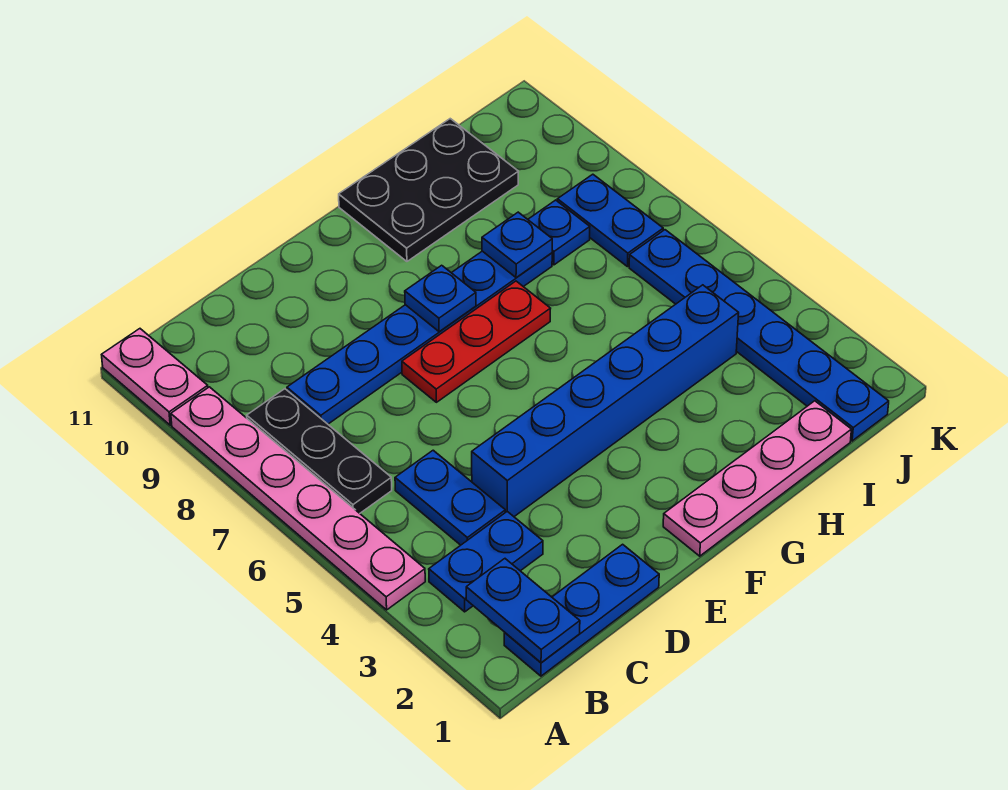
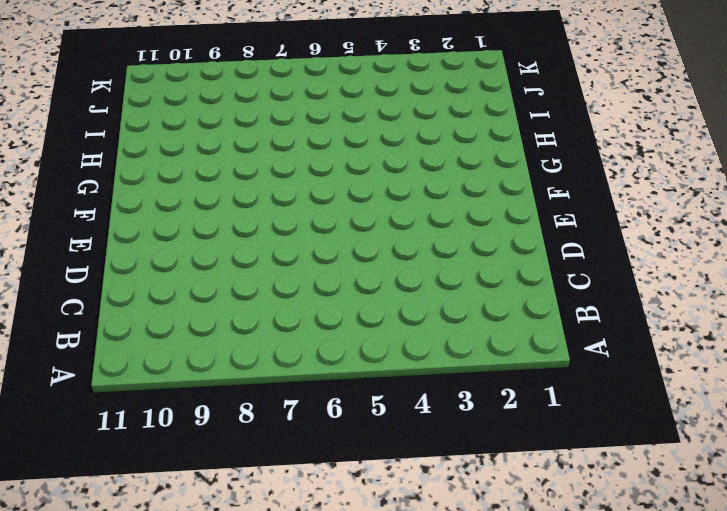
none -> pink 1x6 plate [171,387,425,610]
none -> pink 1x2 plate [102,329,208,425]
none -> blue 1x3 plate [504,544,659,676]

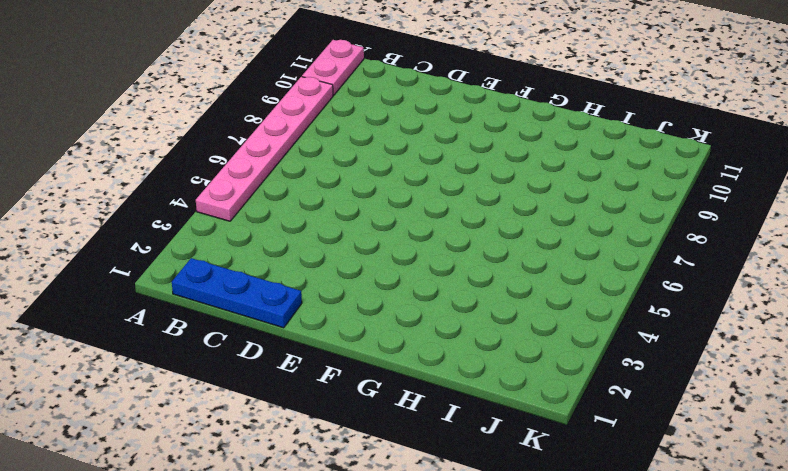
none -> blue 1x2 plate [429,512,543,612]
none -> black 1x3 plate [247,389,392,513]
none -> blue 1x2 plate [395,450,505,545]

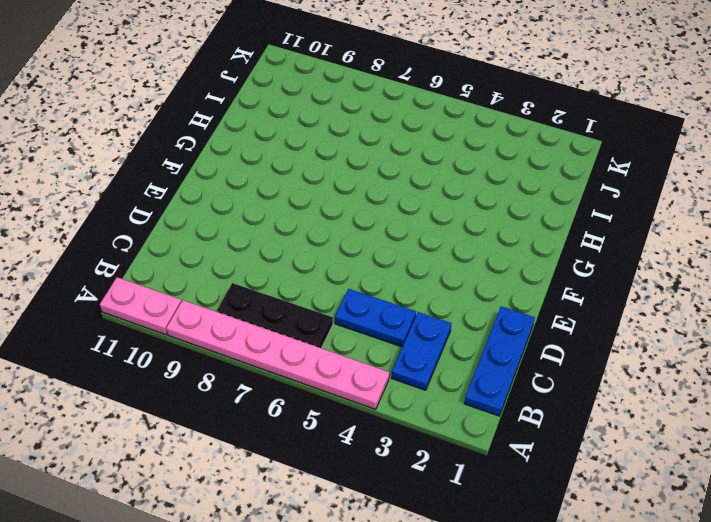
none -> blue 1x6 plate [287,251,552,424]
none -> blue 1x6 brick [472,285,739,516]
none -> red 1x3 plate [402,281,551,402]

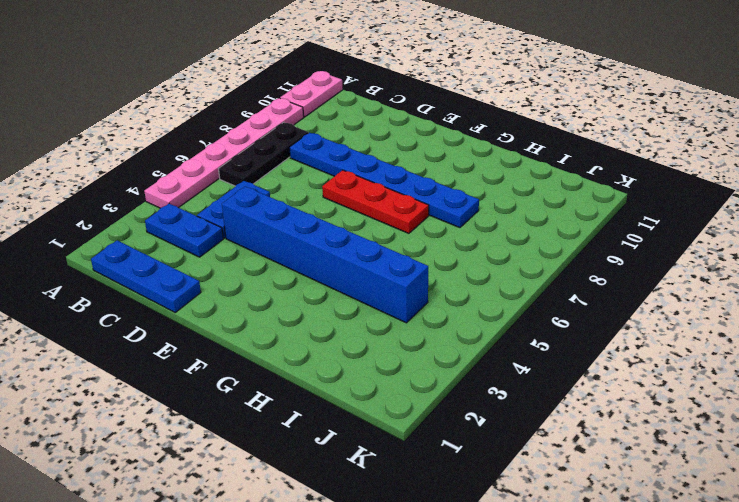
none -> pink 1x4 plate [663,401,851,556]
none -> black 2x3 plate [339,119,519,261]
none -> blue 1x1 plate [528,200,590,265]

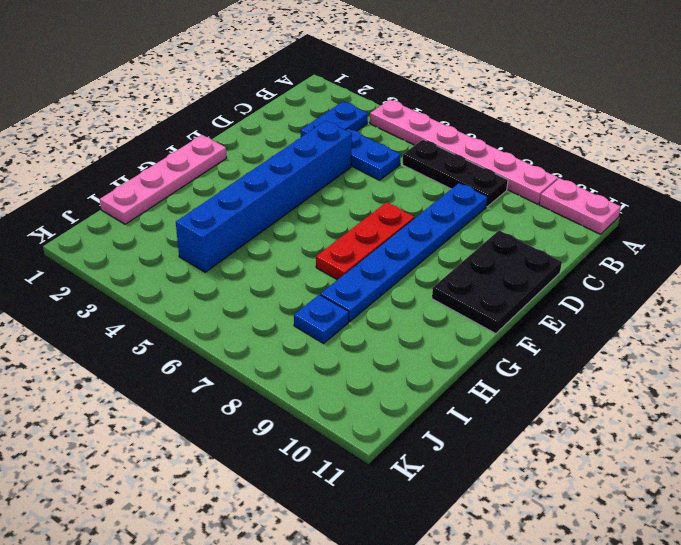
black 2x3 plate [432,230,562,334] -> black 2x3 plate moved to [339,119,519,261]
none -> blue 1x3 plate [504,544,659,676]
none -> blue 1x6 plate [629,230,889,441]
none -> blue 1x2 plate [557,174,663,267]

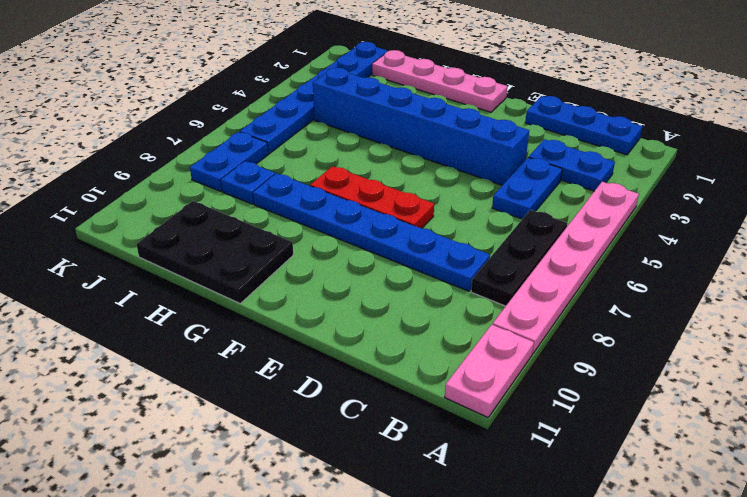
none -> blue 1x2 plate [466,559,580,663]
none -> blue 1x1 plate [405,265,476,332]
none -> blue 1x1 plate [482,212,552,278]

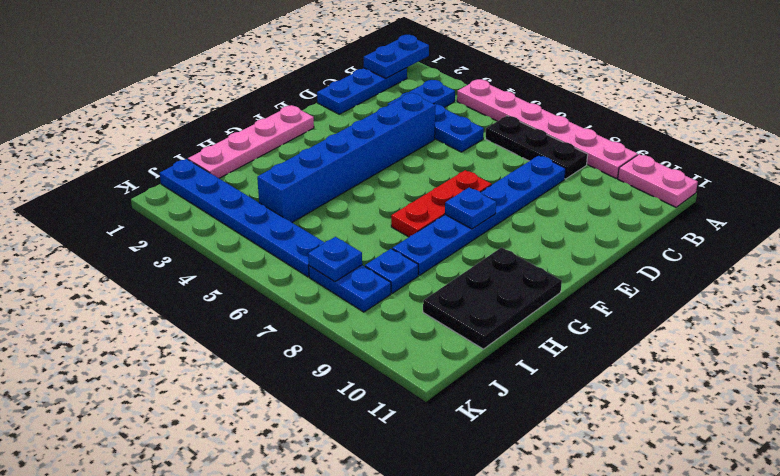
blue 1x2 plate [364,35,429,78] -> blue 1x2 plate turned to [466,559,580,663]
blue 1x1 plate [308,237,362,282] -> blue 1x1 plate moved to [482,212,552,278]

